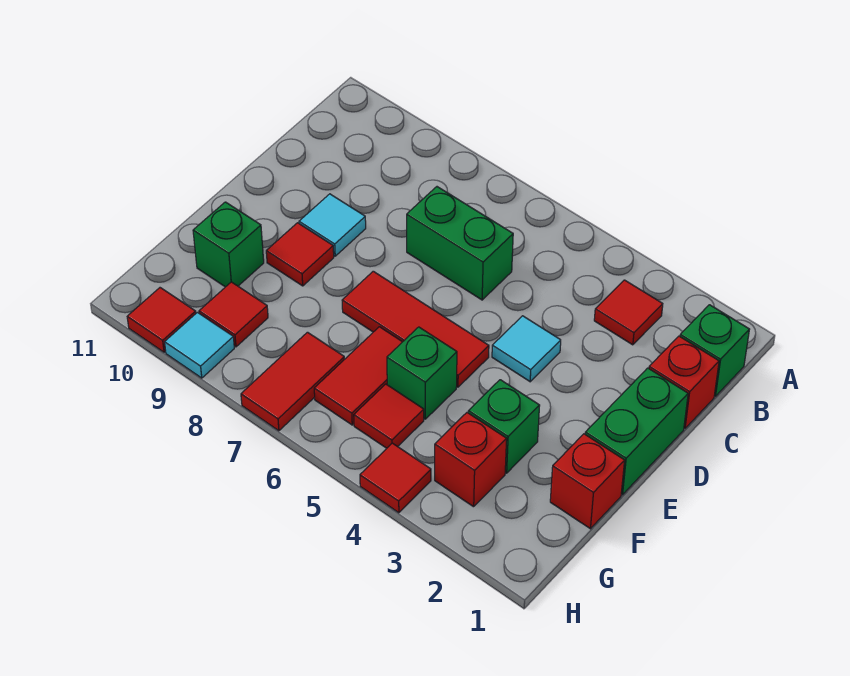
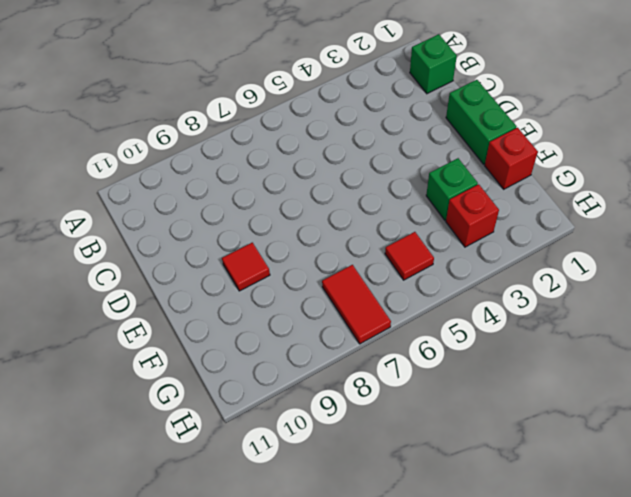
none -> red 1x1 tile [594,280,663,345]
none -> red 1x1 brick [649,336,719,428]
none -> green 1x2 brick [407,187,513,300]

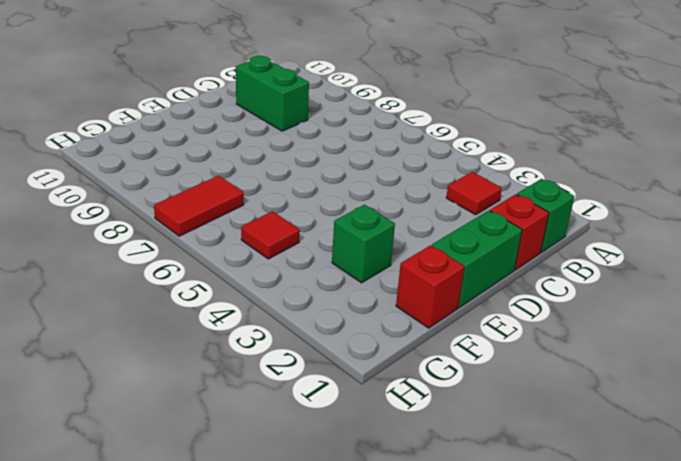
green 1x2 brick [236,56,309,131] -> green 1x2 brick moved to [407,187,513,300]
none -> cyan 1x1 tile [492,316,561,382]
none -> cyan 1x1 tile [299,194,366,256]
none -> red 1x3 tile [342,271,489,387]

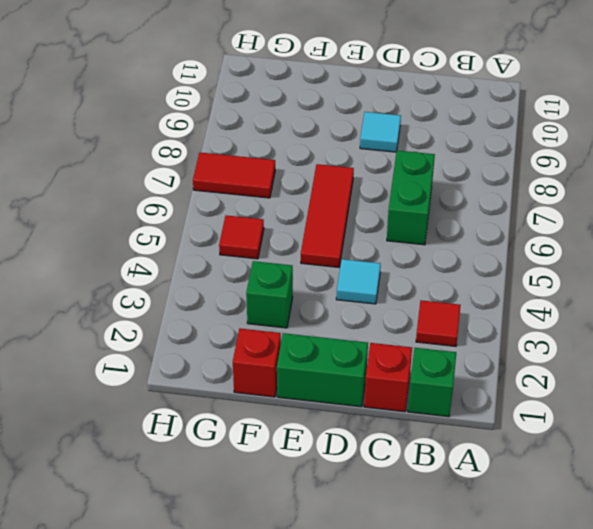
none -> red 1x1 tile [266,223,334,286]
none -> green 1x1 brick [387,327,457,419]
none -> red 1x2 tile [314,327,402,425]

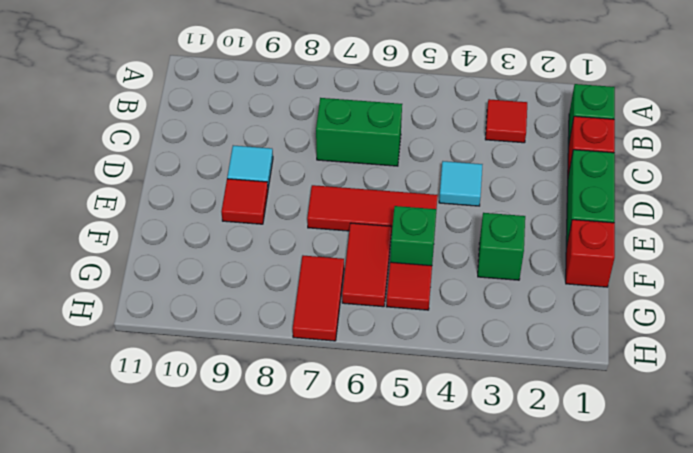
none -> green 1x1 brick [193,202,264,287]
none -> red 1x1 brick [435,413,507,507]
none -> red 1x1 tile [199,282,268,347]

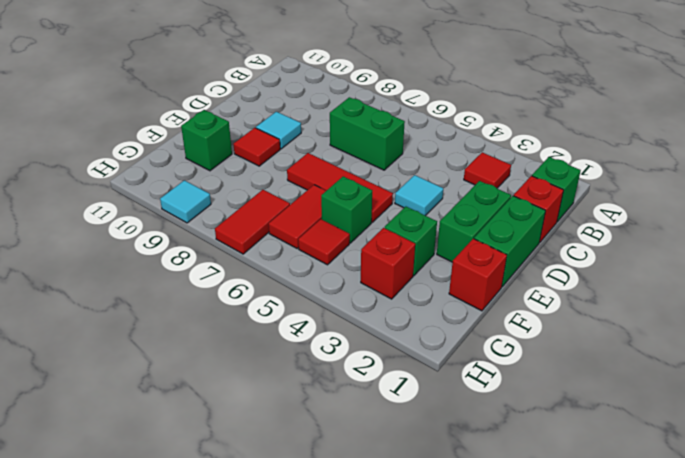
green 1x2 brick [437,181,511,262] -> none
none -> red 1x1 tile [199,282,268,347]
none -> red 1x1 tile [360,443,431,513]
none -> red 1x1 tile [127,288,196,352]

